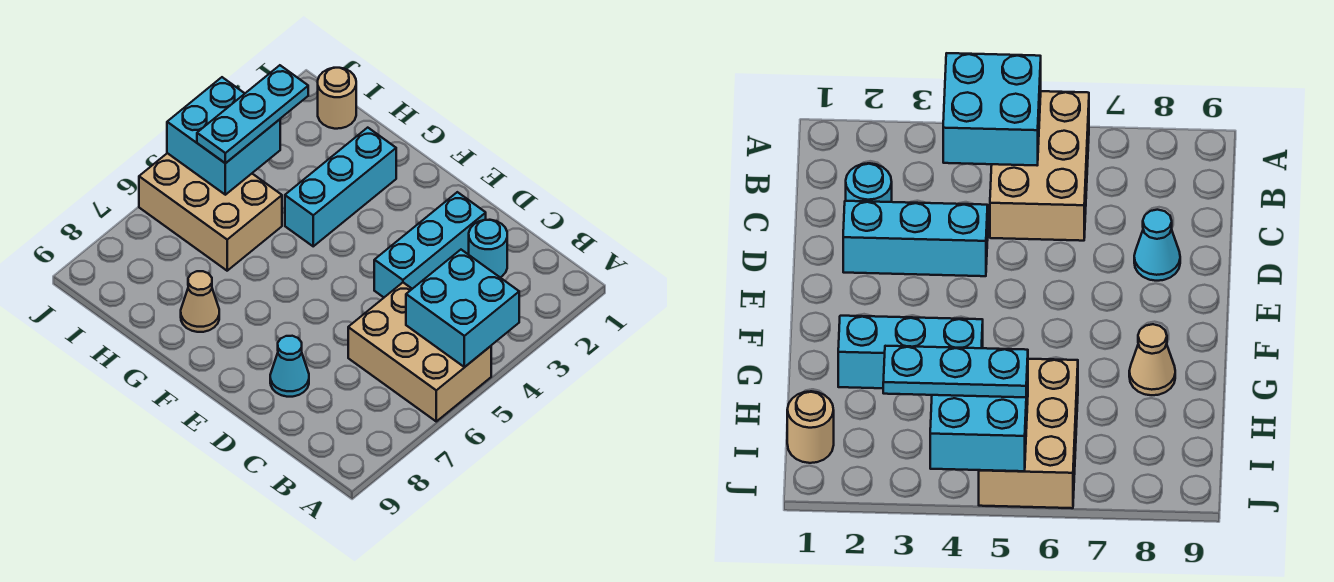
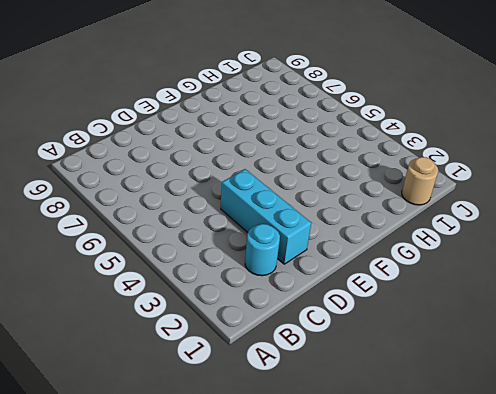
none -> tan 2x3 brick [348,283,491,421]
none -> cyan 1x1 cone [270,336,309,397]

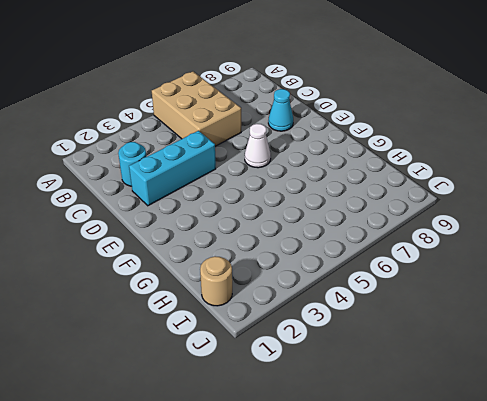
white 1x1 cone [245,124,271,168] -> none
none -> cyan 1x3 brick [285,128,396,246]
none -> tan 1x1 cone [181,271,219,332]

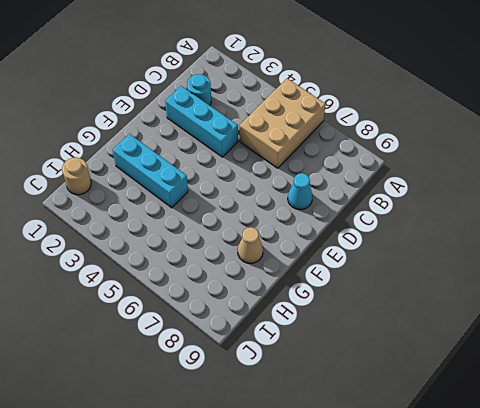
none -> tan 2x3 brick [139,153,282,271]
none -> cyan 2x2 brick [406,250,519,367]

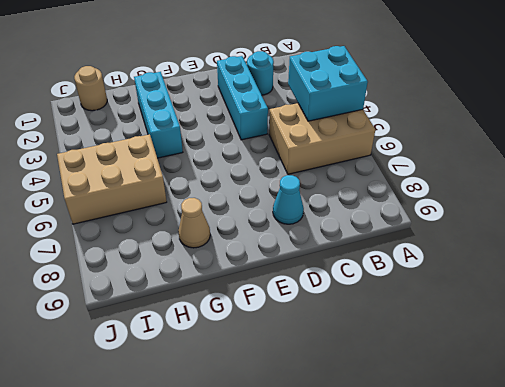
none -> cyan 2x2 brick [167,77,280,195]
none -> cyan 1x3 plate [197,65,308,163]

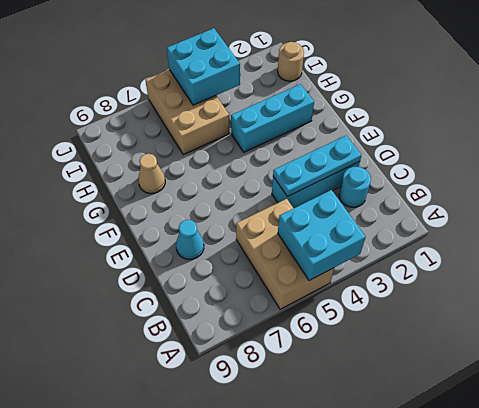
cyan 1x3 plate [273,135,362,197] -> cyan 1x3 plate moved to [197,65,308,163]

